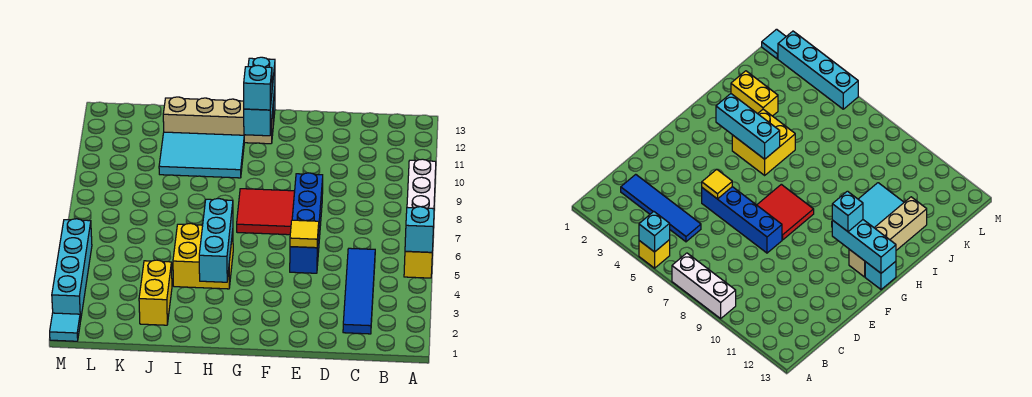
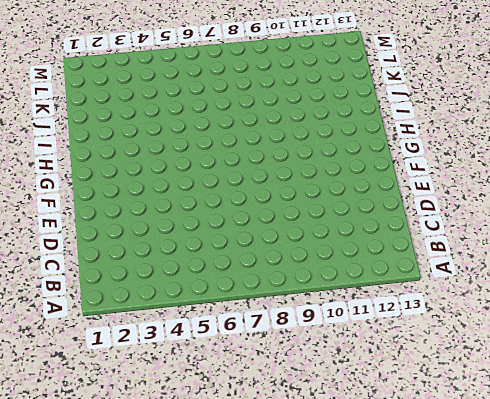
none -> yellow 1x1 brick [404,251,432,278]
none -> white 1x3 brick [407,159,436,209]
none -> blue 1x4 tile [343,248,375,334]

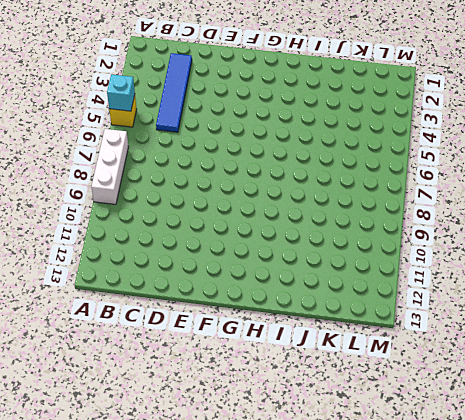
none -> blue 1x4 brick [290,173,323,273]
none -> red 2x2 tile [237,189,295,235]
none -> tan 1x4 brick [163,97,273,144]

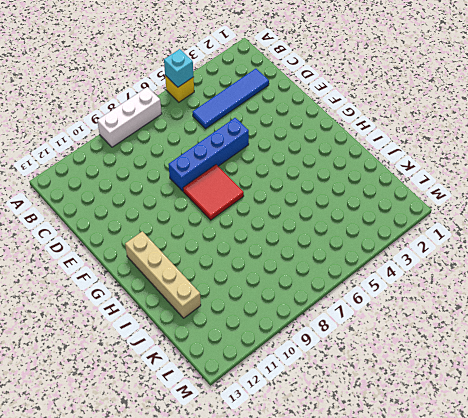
none -> cyan 1x1 brick [865,261,896,290]
none -> yellow 2x2 brick [173,223,233,289]
none -> cyan 2x3 tile [159,132,244,178]

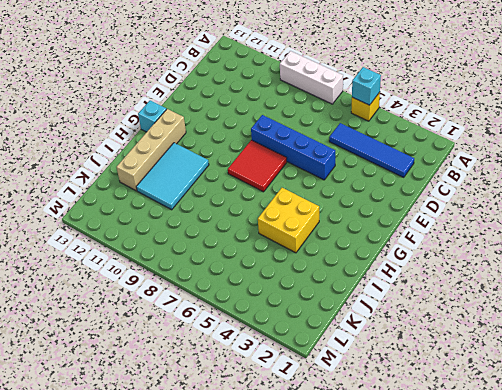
none -> yellow 1x2 brick [139,260,172,325]
none -> cyan 1x1 tile [50,313,80,341]
none -> cyan 1x4 brick [52,219,92,321]

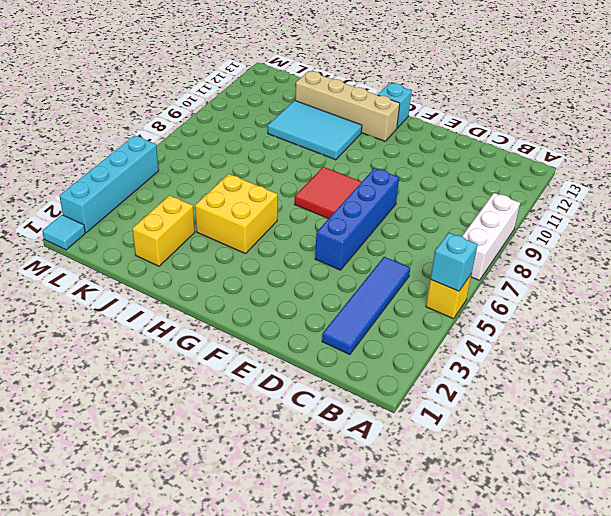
none -> yellow 1x1 tile [290,220,319,248]
none -> cyan 1x3 brick [244,57,275,136]
none -> cyan 1x3 brick [199,199,233,282]

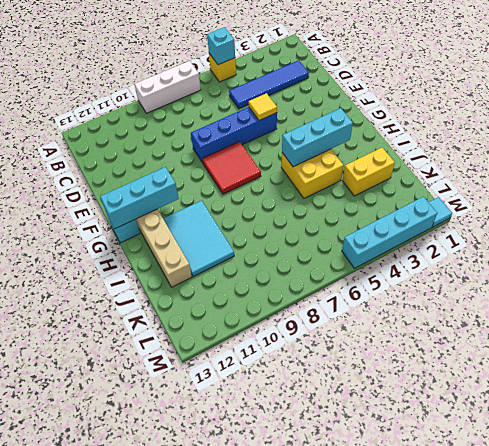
none -> cyan 1x1 brick [244,65,272,110]

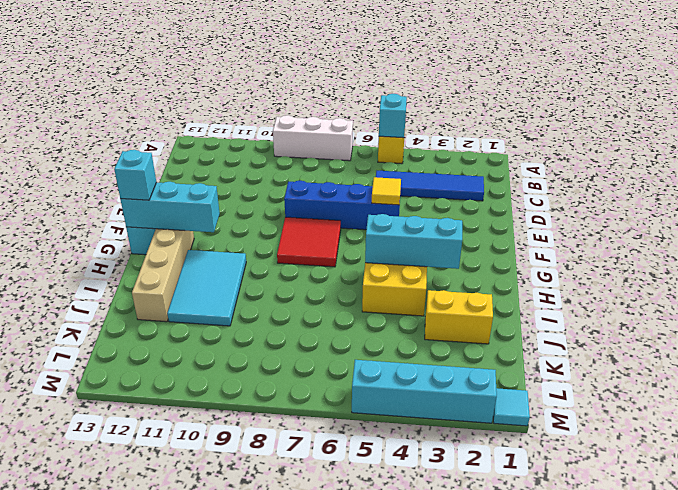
cyan 1x1 brick [114,150,156,200] -> cyan 1x1 brick moved to [244,65,272,110]

